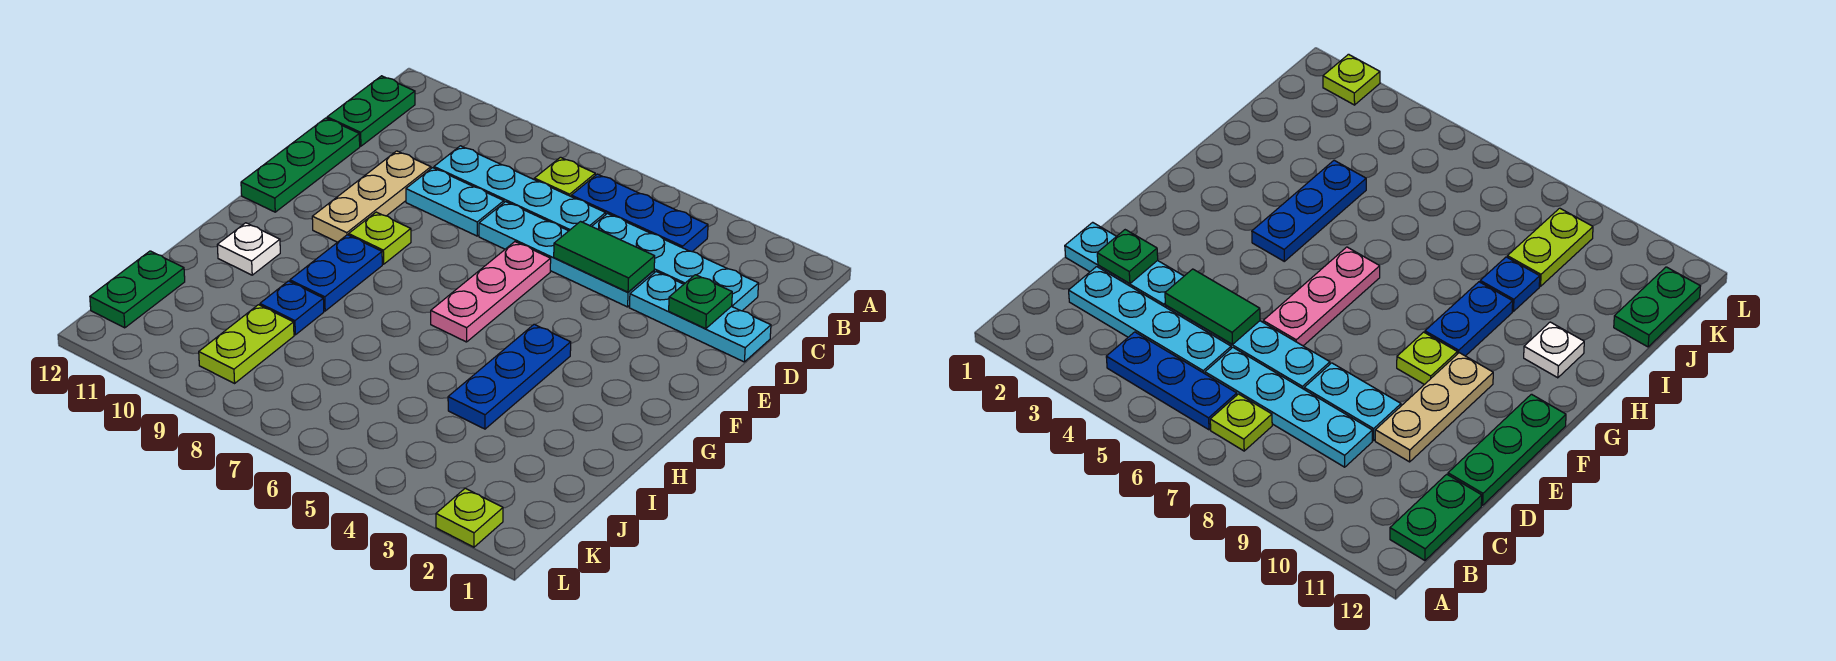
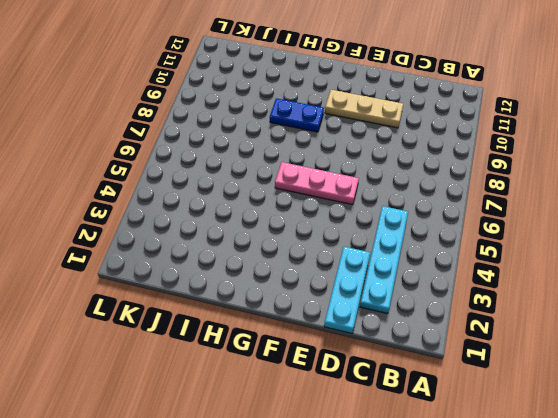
none -> blue 1x3 plate [571,174,708,252]
none -> lime 1x1 plate [534,157,595,196]
none -> green 1x2 plate [327,76,415,146]

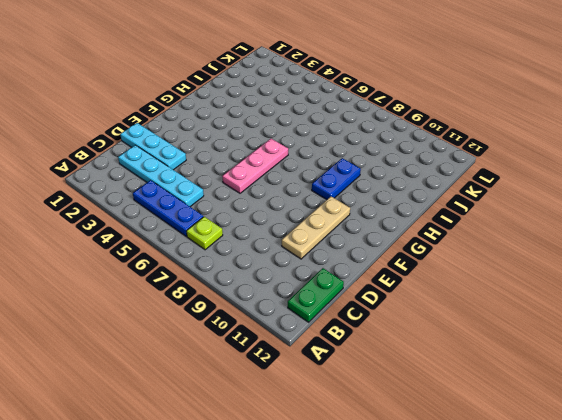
none -> cyan 1x4 plate [434,146,606,231]
none -> cyan 1x4 plate [479,202,654,307]
none -> cyan 1x2 plate [406,168,504,236]

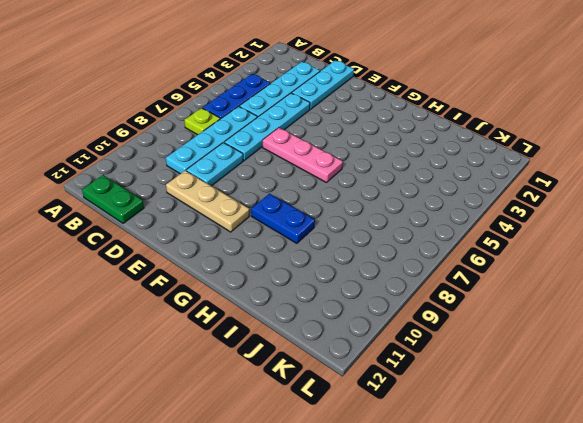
none -> green 1x3 plate [241,118,360,212]
none -> lime 1x1 plate [349,212,411,264]
none -> blue 1x3 plate [448,324,571,429]

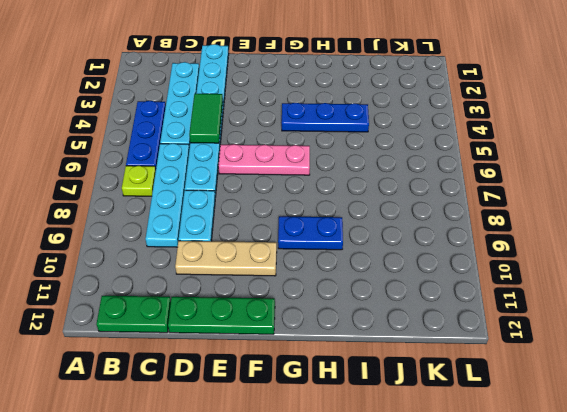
none -> lime 1x1 plate [349,212,411,264]
none -> white 1x1 plate [217,223,280,275]
none -> blue 1x1 plate [260,281,324,335]

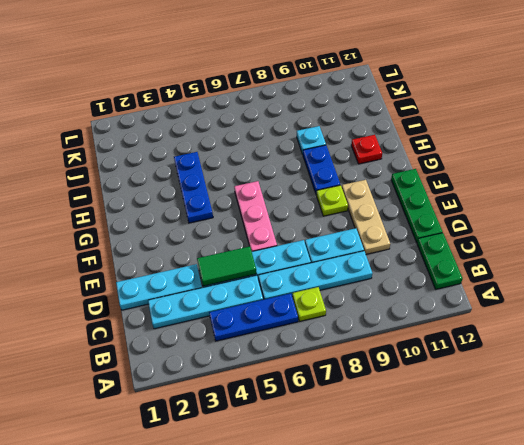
red 1x1 plate [351,135,382,164] -> white 1x1 plate [217,223,280,275]
cyan 1x1 plate [297,126,326,154] -> blue 1x1 plate [260,281,324,335]
none -> lime 1x2 plate [199,305,294,383]
none -> green 1x2 plate [90,251,185,328]
none -> lime 1x1 plate [436,488,503,547]

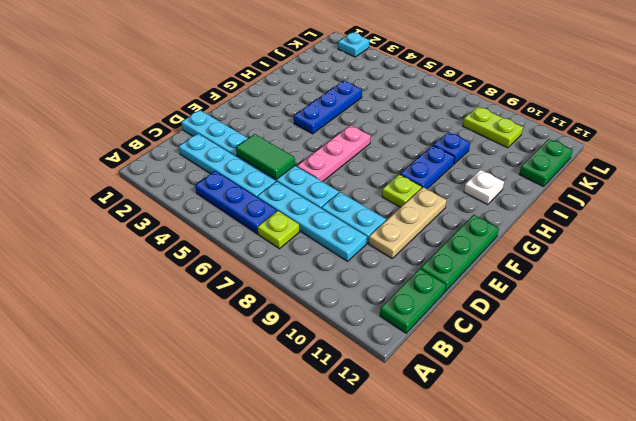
lime 1x2 plate [463,106,523,148] -> lime 1x2 plate turned to [199,305,294,383]
cyan 1x1 plate [338,33,369,57] -> lime 1x1 plate [436,488,503,547]
none -> green 1x1 plate [669,275,732,329]

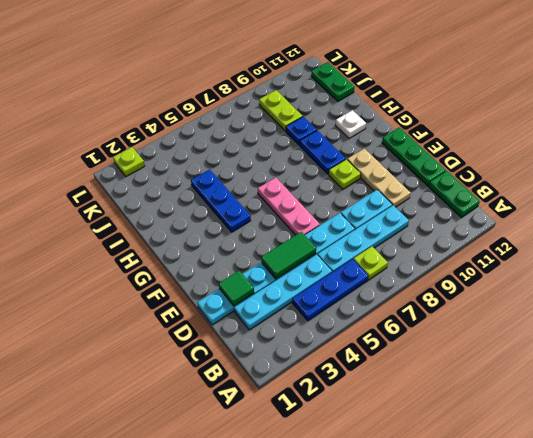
green 1x1 tile [219,271,254,306] -> green 1x1 plate [669,275,732,329]

